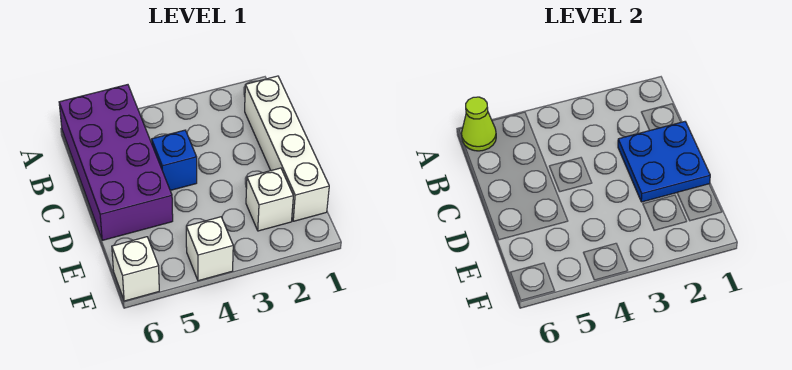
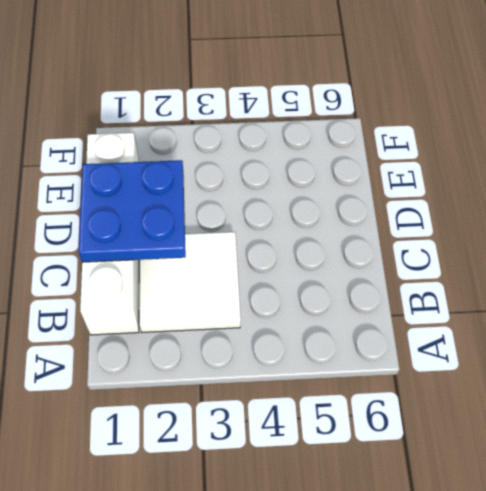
white 2x2 tile [139,232,241,332] -> none
none -> purple 2x4 brick [59,85,173,240]
none -> blue 1x1 brick [152,130,197,190]

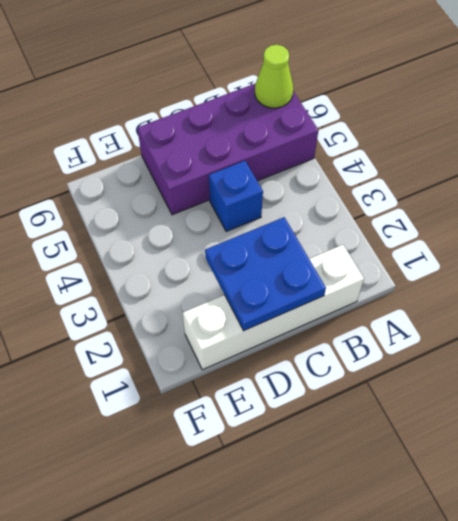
none -> white 1x1 brick [246,168,293,231]
none -> white 1x1 brick [186,217,233,281]

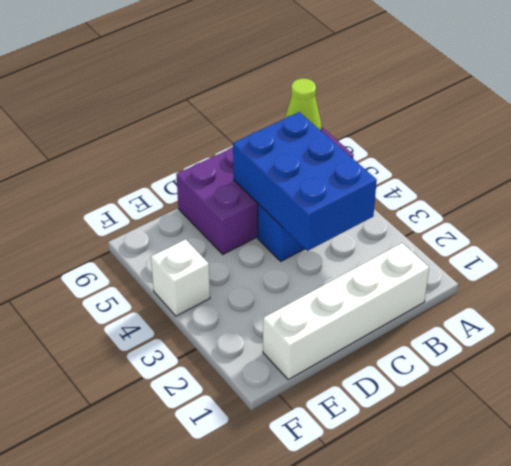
blue 2x3 brick [233,112,377,251] -> none
none -> white 1x1 brick [246,168,293,231]
none -> white 1x1 brick [112,237,159,301]

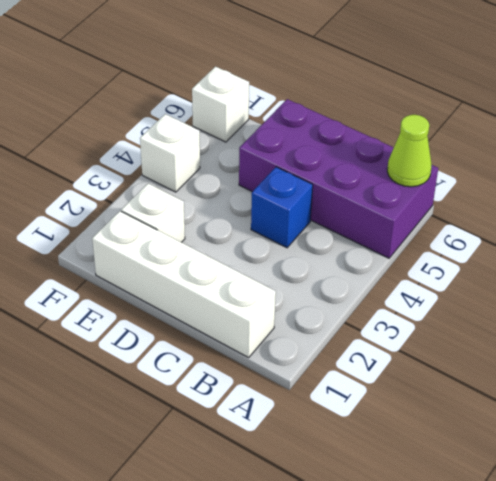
none -> blue 2x2 plate [618,122,710,202]

